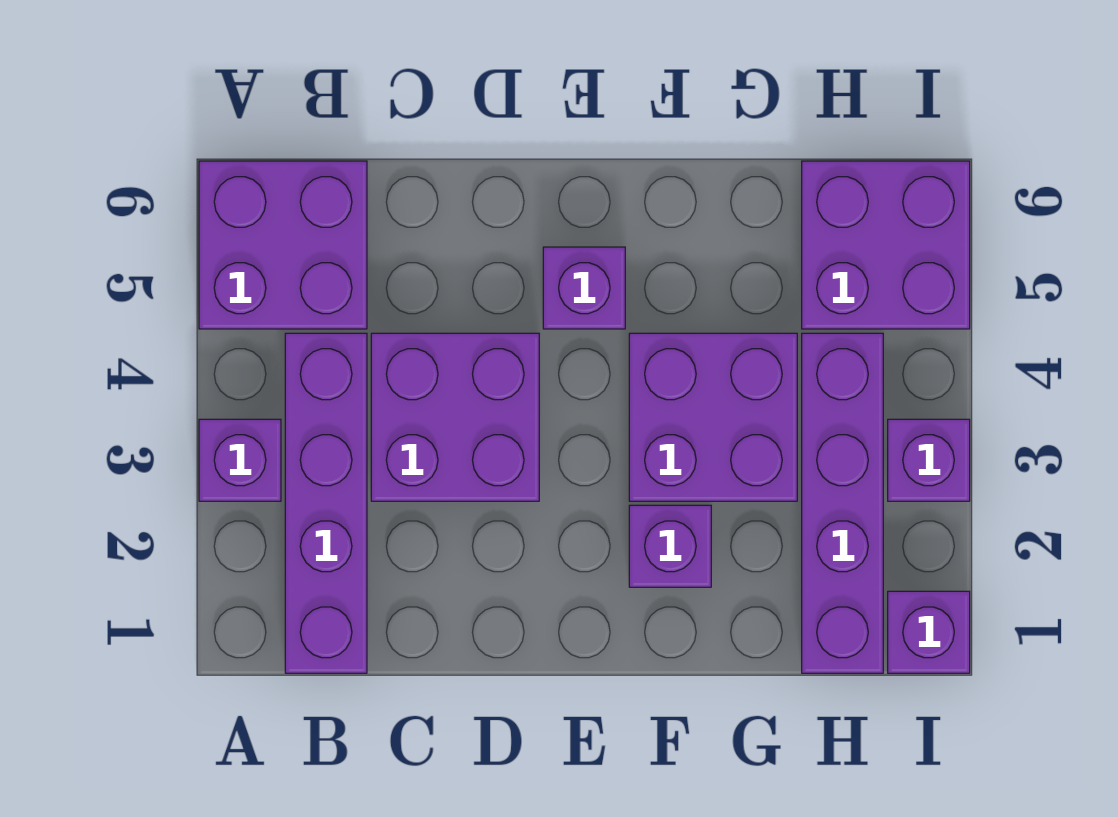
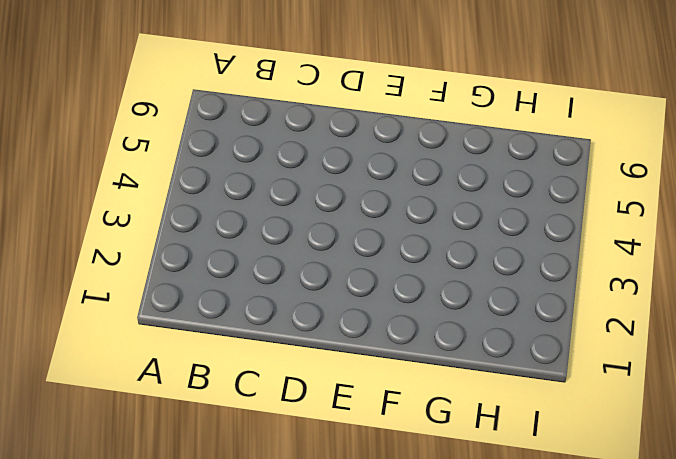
none -> purple 1x1 brick [199,419,281,501]
none -> purple 2x2 brick [199,161,367,329]

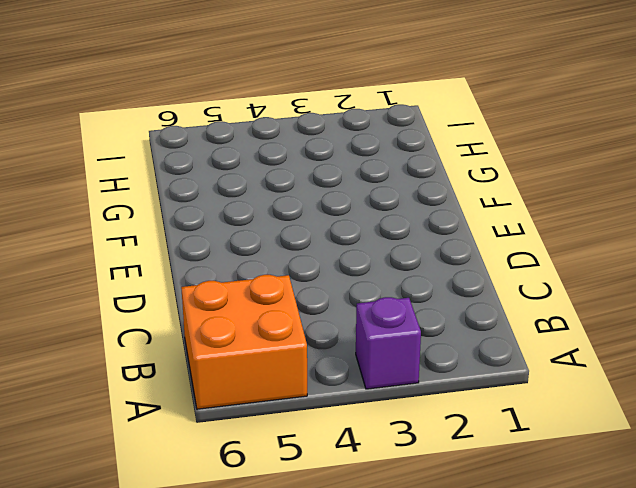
orange 2x2 brick [181,275,307,409] -> purple 2x2 brick [199,161,367,329]
none -> purple 1x4 brick [285,333,367,673]
none -> purple 2x2 brick [371,333,539,501]

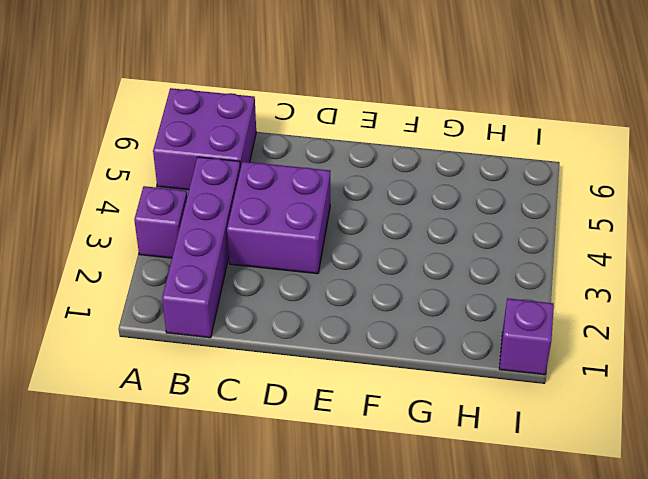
none -> purple 1x1 brick [543,247,625,329]
none -> purple 1x1 brick [629,505,711,587]

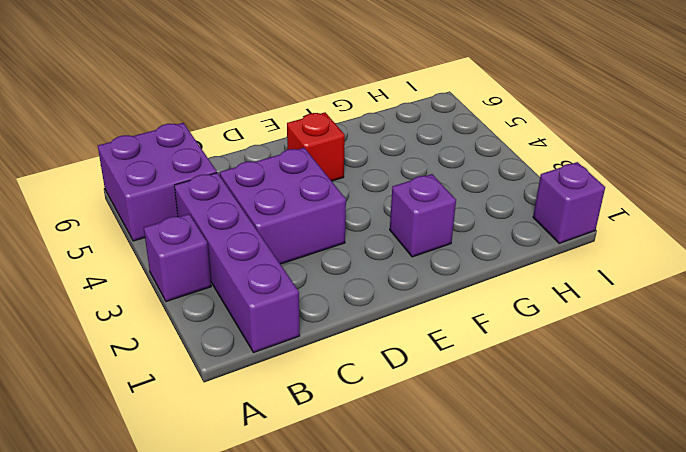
red 1x1 brick [287,113,345,181] -> purple 1x1 brick [543,247,625,329]
none -> purple 2x2 brick [629,333,797,501]
none -> purple 1x4 brick [802,333,883,673]

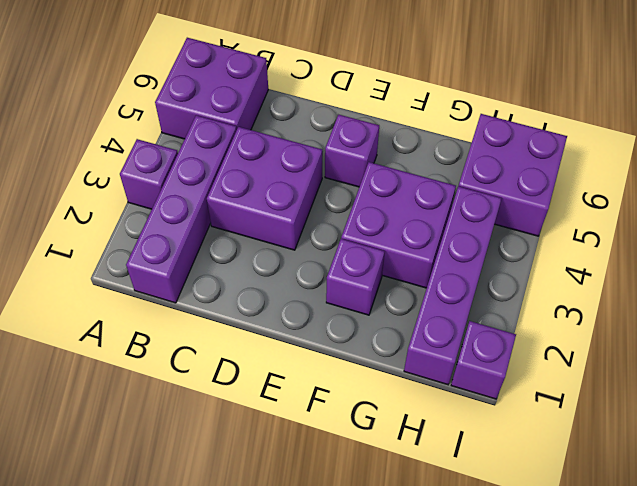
none -> purple 1x1 brick [888,419,970,501]

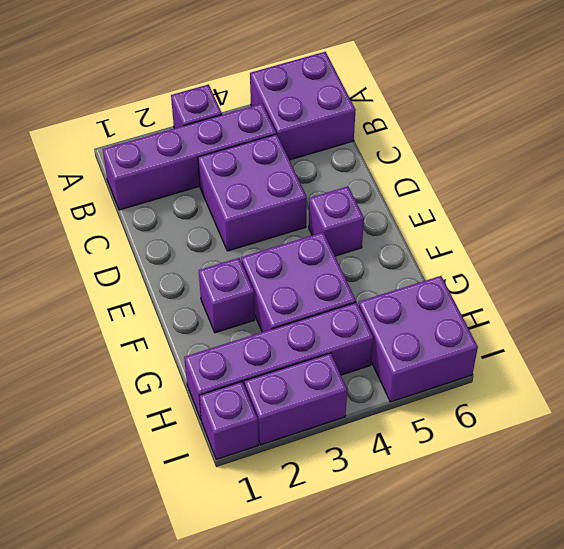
purple 1x2 brick [244,353,347,445] -> purple 1x1 brick [888,419,970,501]

